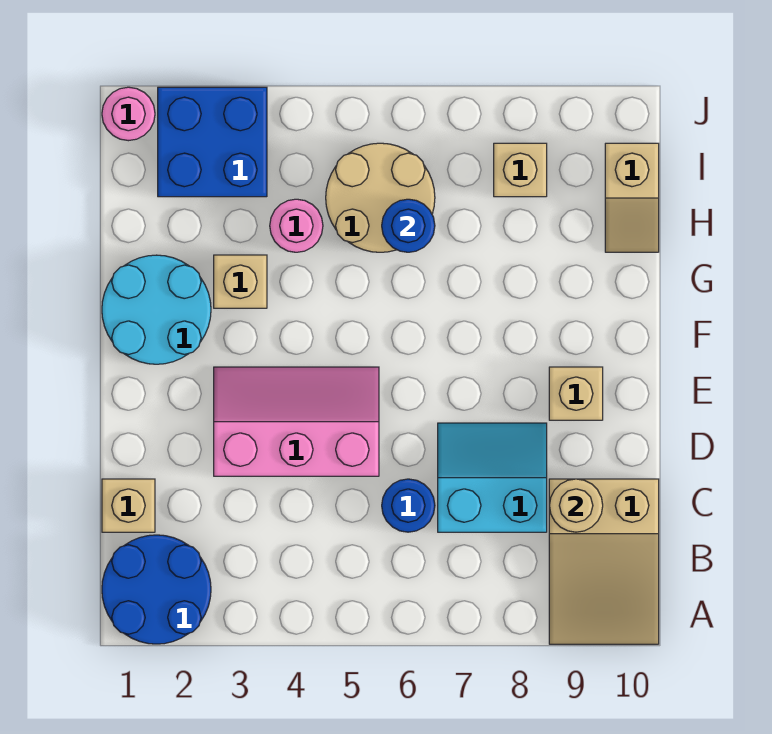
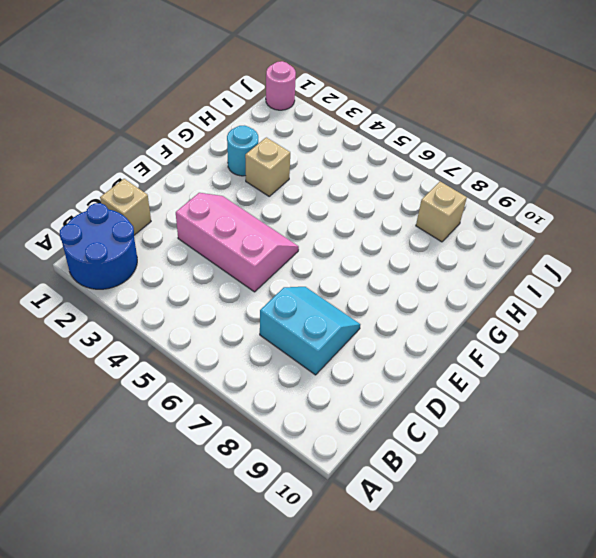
cyan 1x1 round brick [227,126,258,176] -> cyan 2x2 round brick [102,255,211,364]
none -> tan 2x3 slope [549,479,659,644]
none -> blue 1x1 round brick [382,479,435,532]
none -> tan 1x1 brick [549,367,603,420]

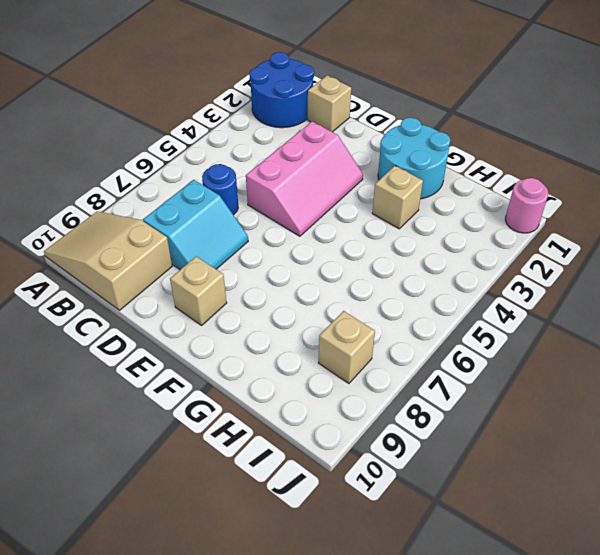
none -> pink 1x1 round brick [270,199,323,252]
none -> tan 2x2 round brick [326,143,435,252]
none -> tan 1x2 slope [605,143,659,252]

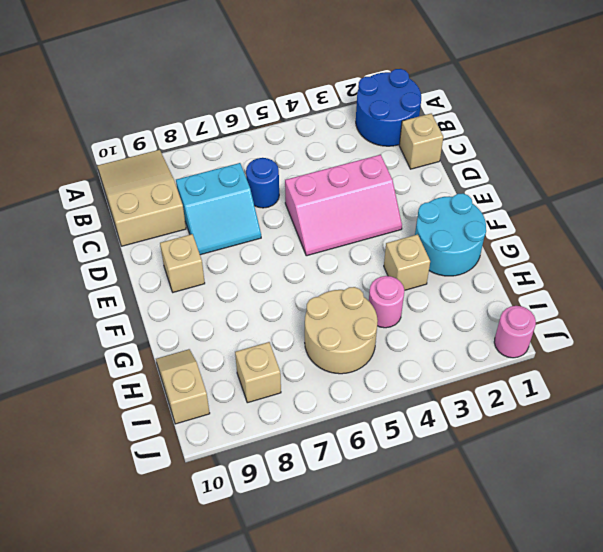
none -> blue 2x2 brick [158,87,267,197]
none -> tan 1x1 round brick [550,479,603,532]
none -> blue 1x1 round brick [382,199,435,252]

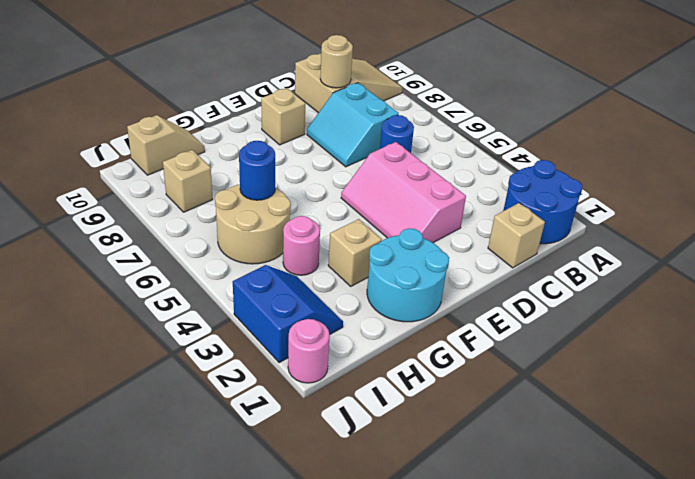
blue 2x2 slope [233,265,343,363] -> blue 2x2 brick [158,87,267,197]

